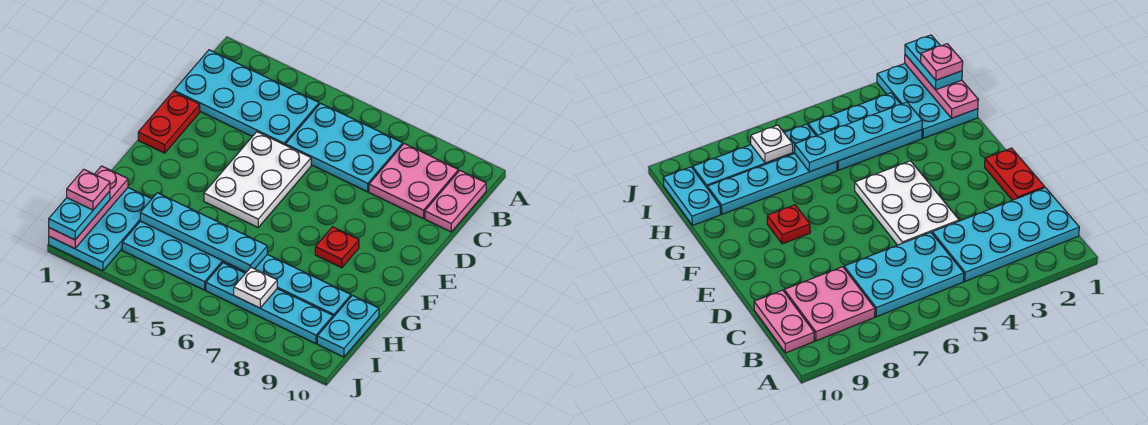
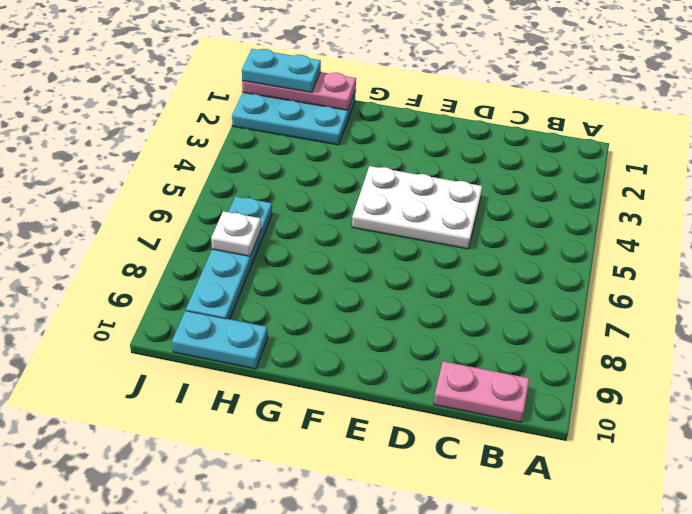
none -> cyan 2x4 plate [174,50,319,145]
none -> cyan 2x3 plate [286,103,403,192]
none -> pink 2x2 plate [369,144,458,219]

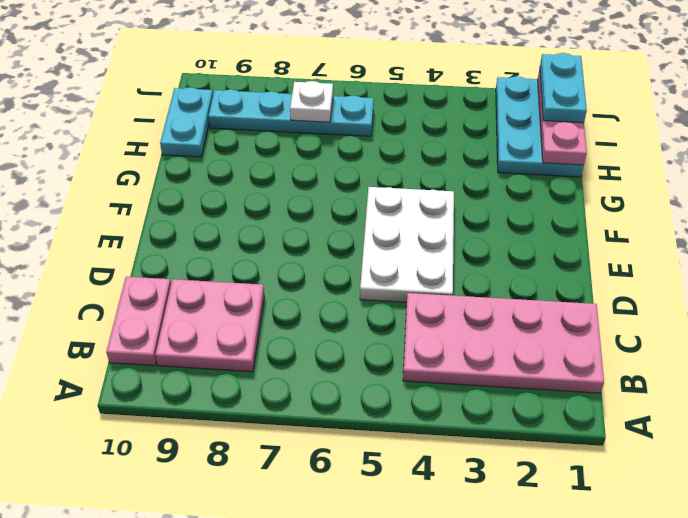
pink 2x4 plate [403,293,604,393] -> cyan 2x4 plate [174,50,319,145]
none -> cyan 2x3 plate [286,103,403,192]
none -> red 1x2 plate [138,92,200,153]
none -> red 1x1 plate [315,227,359,268]

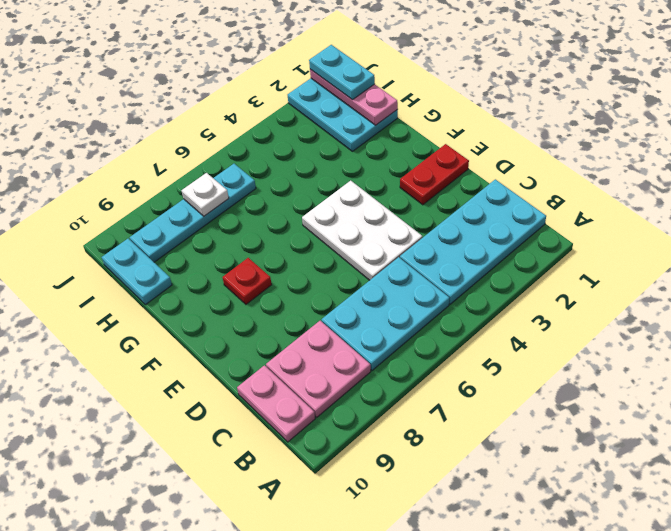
red 1x2 plate [400,144,469,205] -> red 1x2 plate turned to [138,92,200,153]
none -> cyan 2x3 plate [122,221,224,290]
none -> cyan 1x4 plate [224,254,351,317]
none -> cyan 1x4 plate [140,193,267,272]

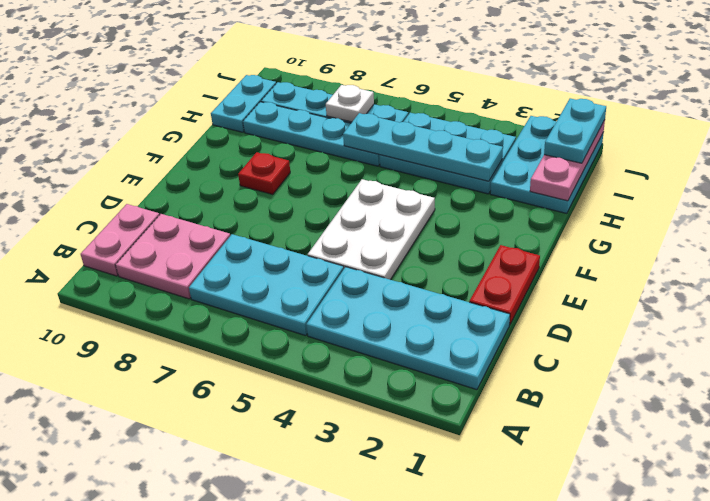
none -> pink 1x1 plate [67,169,110,210]

